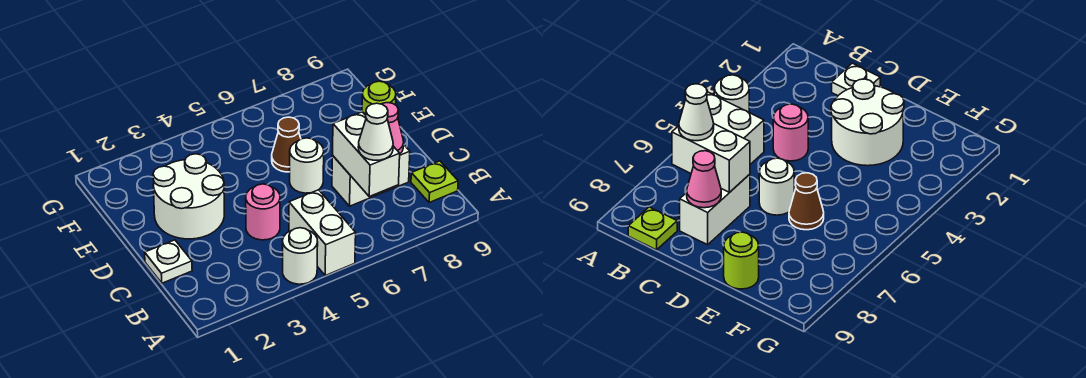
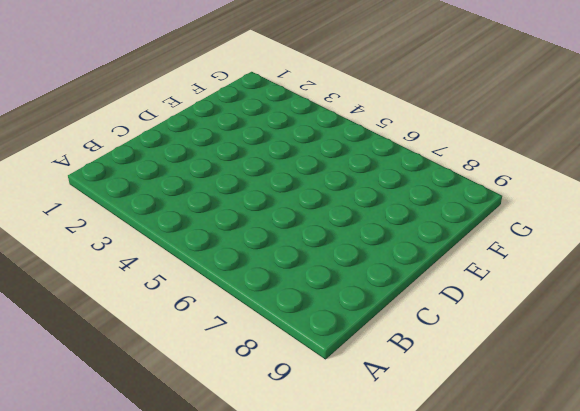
none -> white 1x1 round brick [283,228,318,284]
none -> white 1x2 brick [289,190,356,275]
none -> lime 1x1 plate [411,161,458,203]

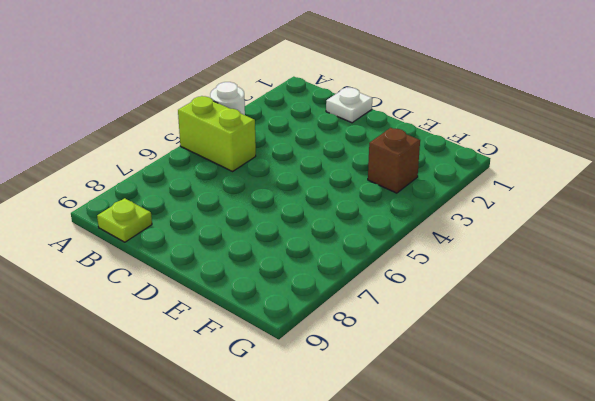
lime 1x2 brick [178,96,256,171] -> white 1x2 brick [289,190,356,275]
brown 1x1 brick [368,128,420,193] -> none
none -> pink 1x1 round brick [246,184,280,240]
none -> white 1x2 brick [332,145,410,206]
none -> white 2x2 round brick [153,154,224,239]

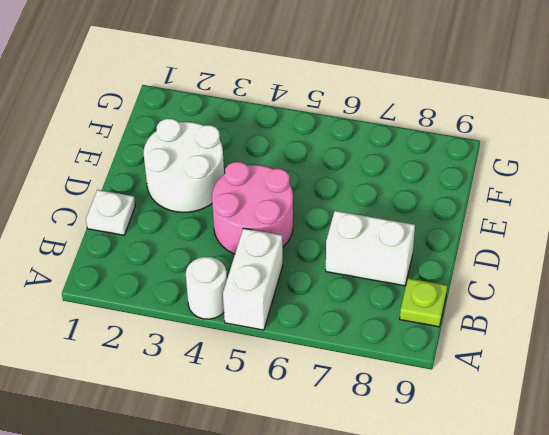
pink 2x2 round brick [212,162,293,254] -> pink 1x1 round brick [246,184,280,240]
none -> white 1x1 round brick [290,138,324,193]
none -> brown 1x1 cone [272,117,301,172]
none -> lime 1x1 round brick [362,81,396,115]

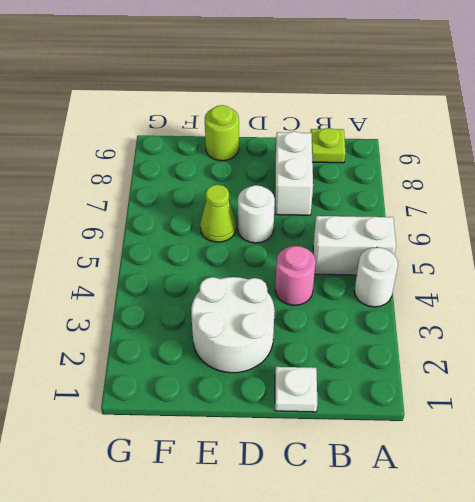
lime 1x1 cone [200,185,236,242] -> brown 1x1 cone [272,117,301,172]
none -> white 1x2 brick [333,112,400,196]
none -> pink 1x1 cone [382,103,404,153]
none -> white 1x1 cone [358,103,393,160]

